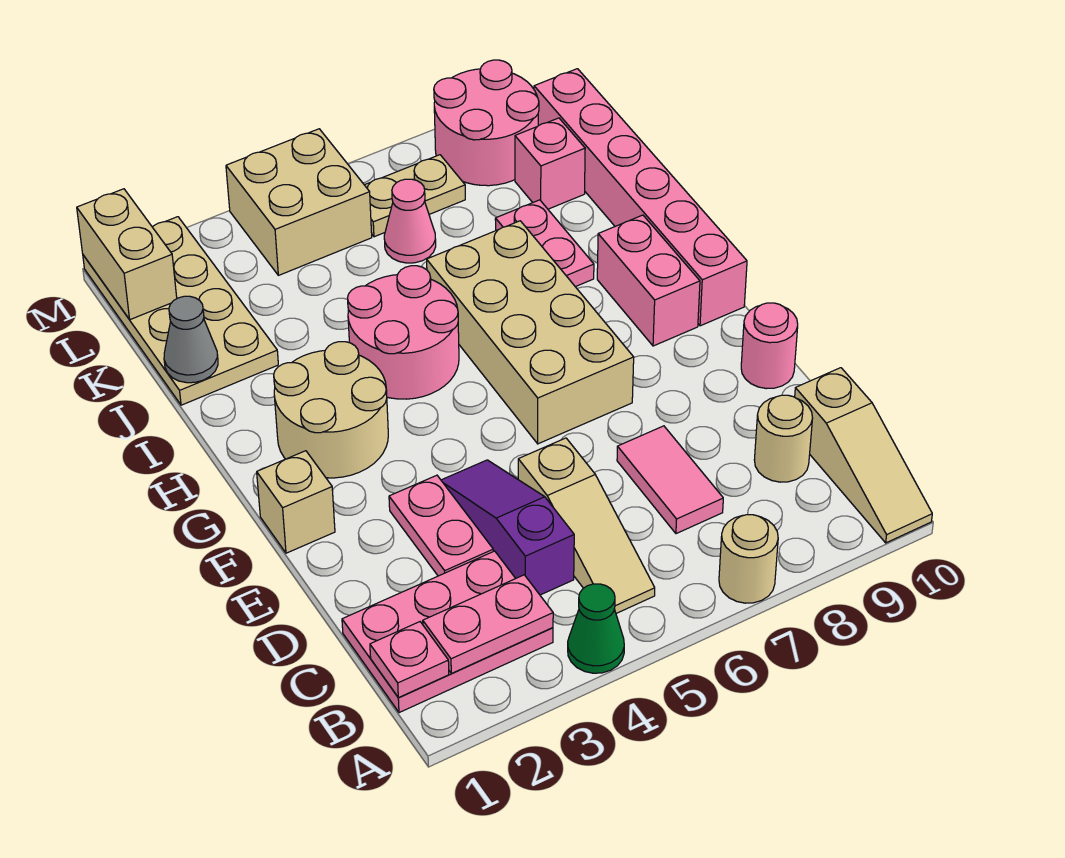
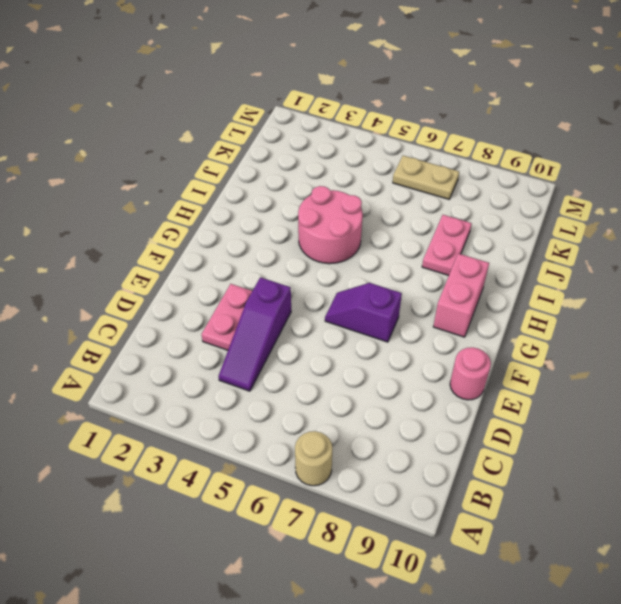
purple 1x3 slope [219,277,291,391] -> purple 1x3 slope turned to [441,460,574,595]
purple 1x2 slope [325,283,402,342] -> tan 2x4 brick [427,221,634,444]
none -> green 1x1 cone [568,584,624,673]
none -> tan 1x3 slope [795,368,932,543]
none -> pink 2x3 plate [342,551,553,713]

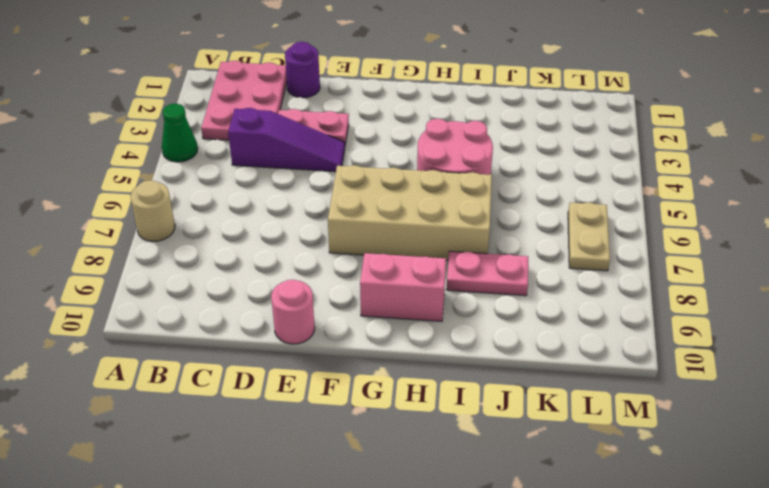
purple 1x1 round brick [285,42,320,98] -> none
none -> tan 1x3 slope [795,368,932,543]
none -> tan 1x3 slope [518,438,655,613]
none -> pink 1x2 tile [617,426,723,534]

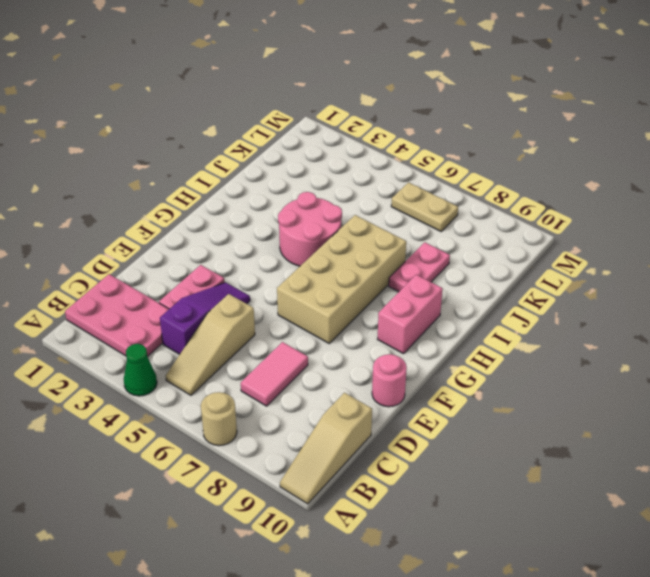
none -> tan 1x1 round brick [754,395,813,482]
none -> tan 1x1 brick [257,451,335,553]
none -> tan 2x2 round brick [274,342,388,478]

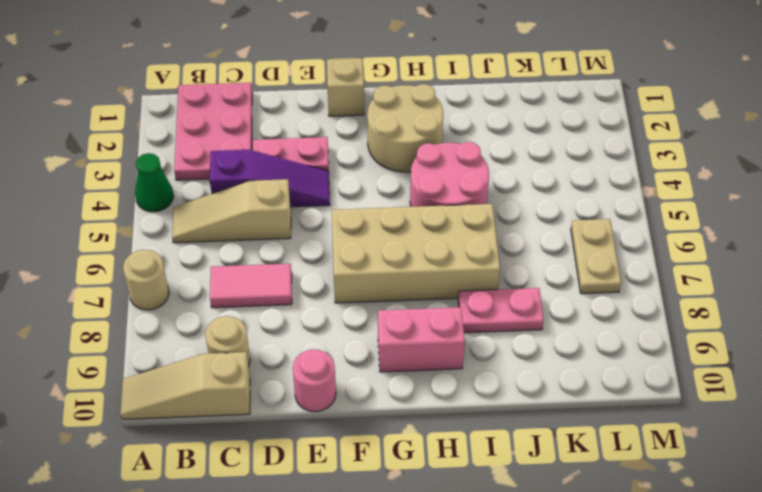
none -> pink 1x6 brick [534,69,747,326]
none -> tan 2x4 plate [83,217,278,405]
none -> pink 1x1 cone [384,179,436,263]

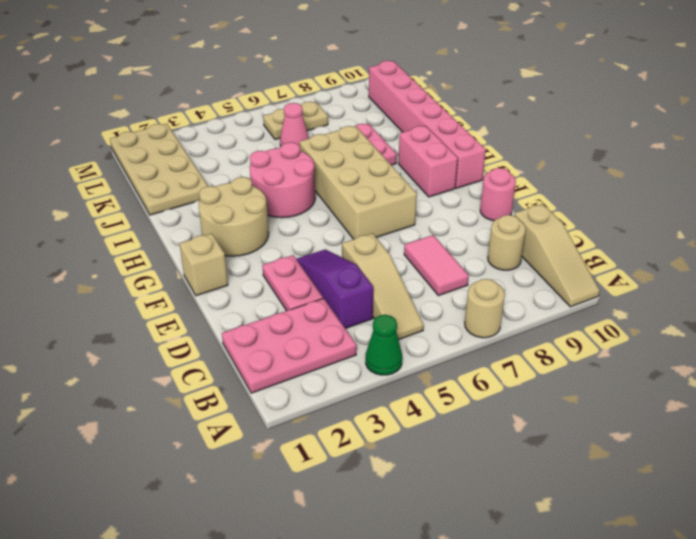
none -> pink 1x1 brick [515,118,585,209]
none -> tan 2x2 brick [226,129,372,275]
none -> pink 2x2 round brick [434,60,539,186]

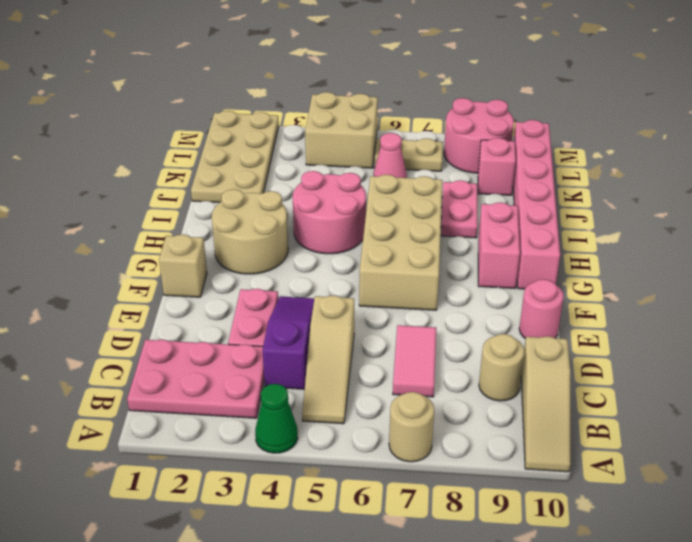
none -> pink 1x1 plate [370,622,449,698]
none -> pink 1x2 plate [423,575,553,673]
none -> grey 1x1 cone [164,296,218,383]

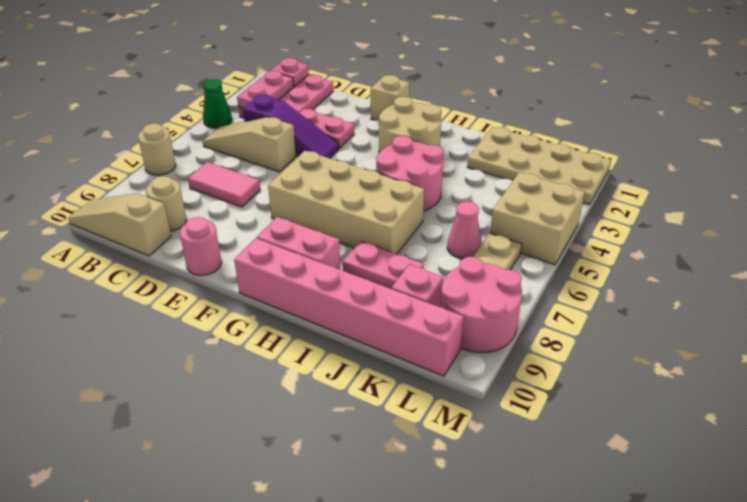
none -> grey 1x1 cone [164,296,218,383]
none -> tan 1x2 brick [77,189,177,320]

